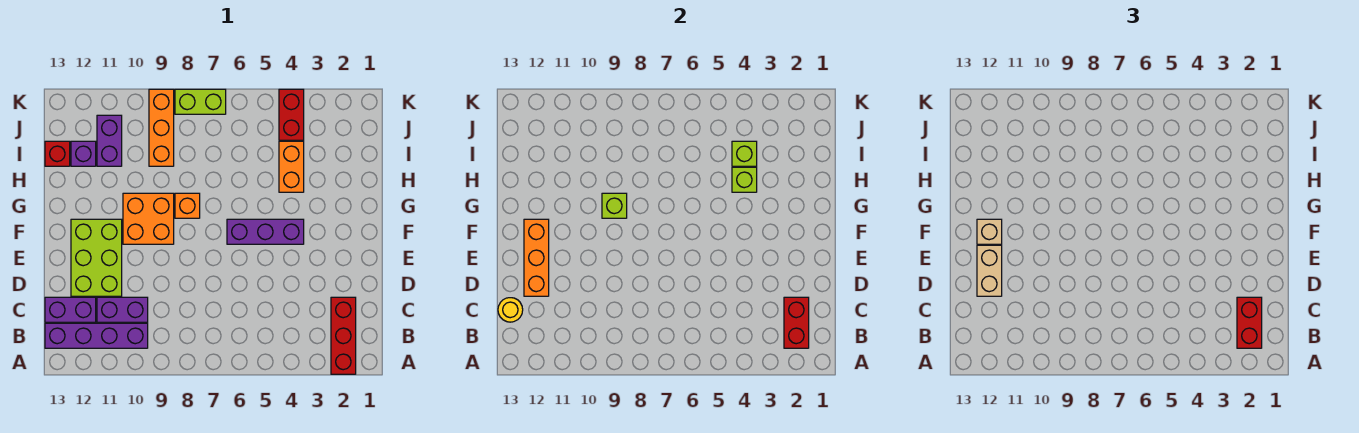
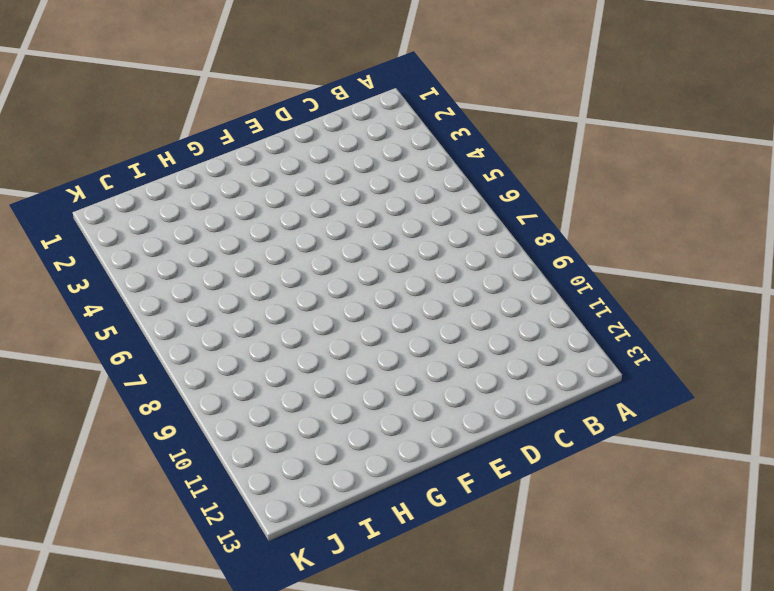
none -> red 1x3 brick [331,297,356,374]
none -> purple 1x4 brick [45,323,148,348]
none -> purple 1x2 brick [97,297,148,322]

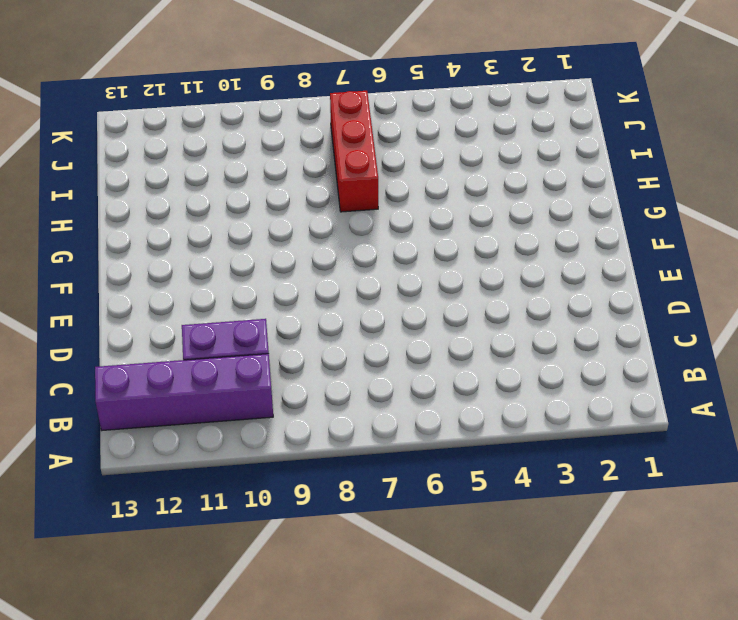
red 1x3 brick [330,91,378,212] -> red 1x3 brick moved to [331,297,356,374]
none -> purple 1x2 brick [45,297,96,322]
none -> lime 2x3 brick [71,219,122,296]
none -> purple 1x3 brick [227,219,304,244]

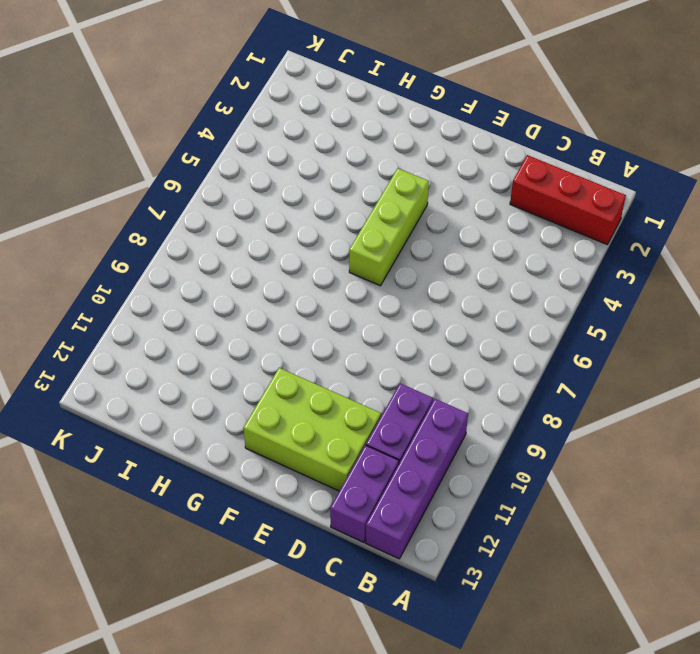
lime 1x3 brick [349,168,429,286] -> purple 1x3 brick [227,219,304,244]
none -> orange 2x2 brick [123,193,174,244]
none -> orange 1x1 brick [175,193,200,218]
none -> orange 1x2 brick [279,141,304,192]

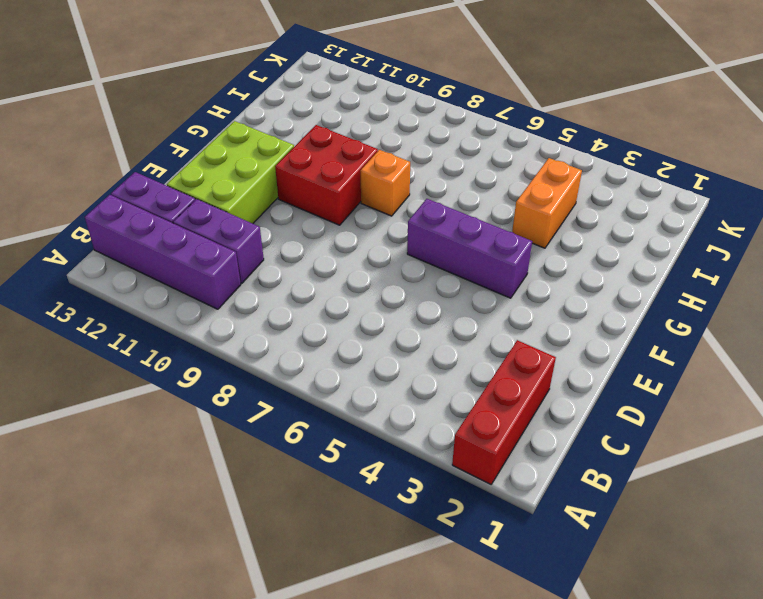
red 2x2 brick [275,125,378,225] -> orange 2x2 brick [123,193,174,244]
none -> orange 1x3 brick [149,89,174,166]
none -> purple 1x2 brick [97,115,122,166]
none -> purple 1x1 brick [71,141,96,166]

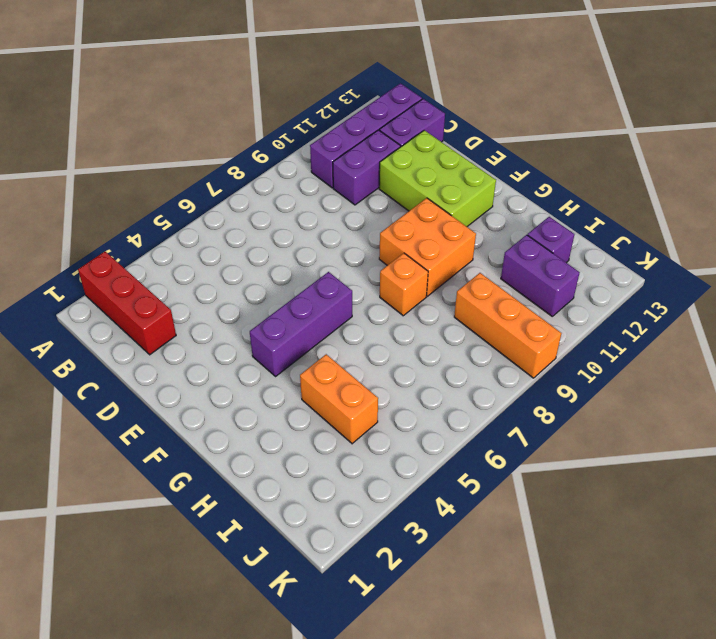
none -> red 1x1 brick [45,141,70,166]
none -> red 1x2 brick [279,89,304,140]
none -> lime 1x2 brick [175,89,226,114]

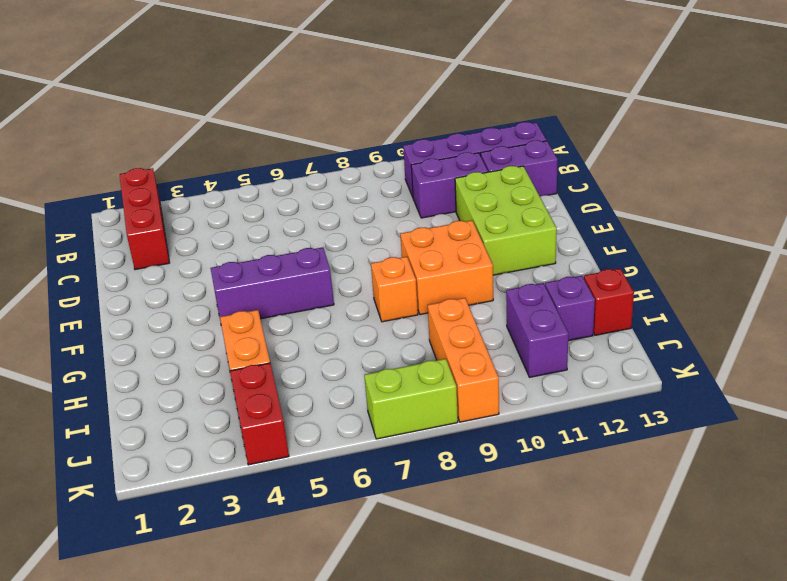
none -> red 1x2 brick [784,297,809,348]
none -> yellow 1x1 round brick [498,298,523,322]
none -> orange 1x3 brick [524,219,549,296]

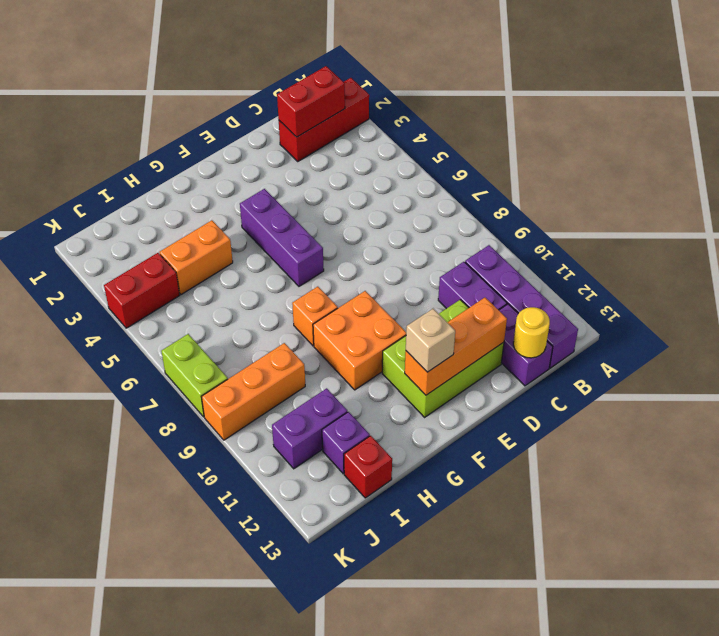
none -> lime 1x1 brick [602,193,627,218]
none -> lime 1x1 brick [732,167,757,192]
none -> lime 1x1 brick [732,141,757,166]

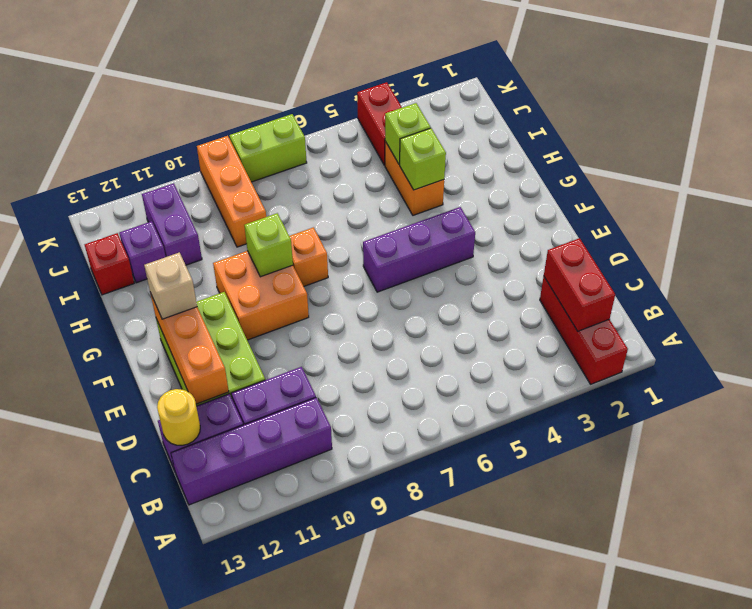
none -> red 1x2 brick [1237,297,1262,348]
none -> tan 1x2 brick [977,245,1002,296]

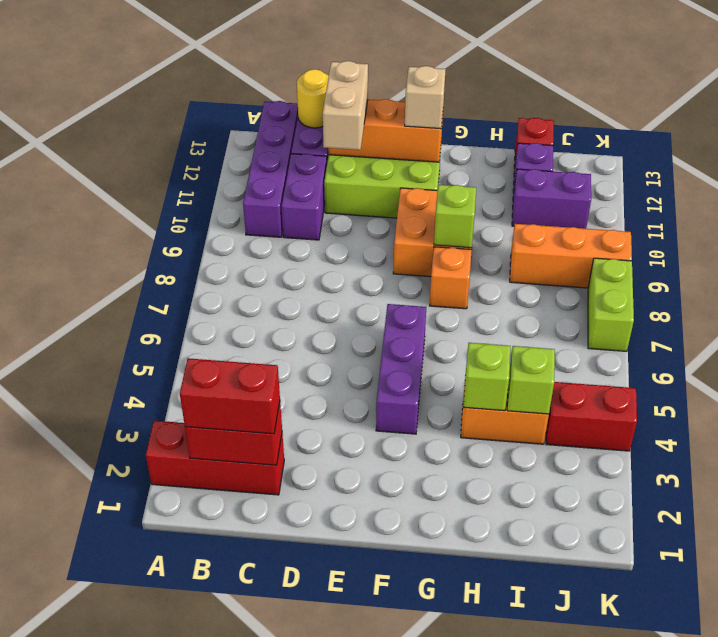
tan 1x2 brick [323,61,368,150] -> tan 1x2 brick turned to [977,245,1002,296]

